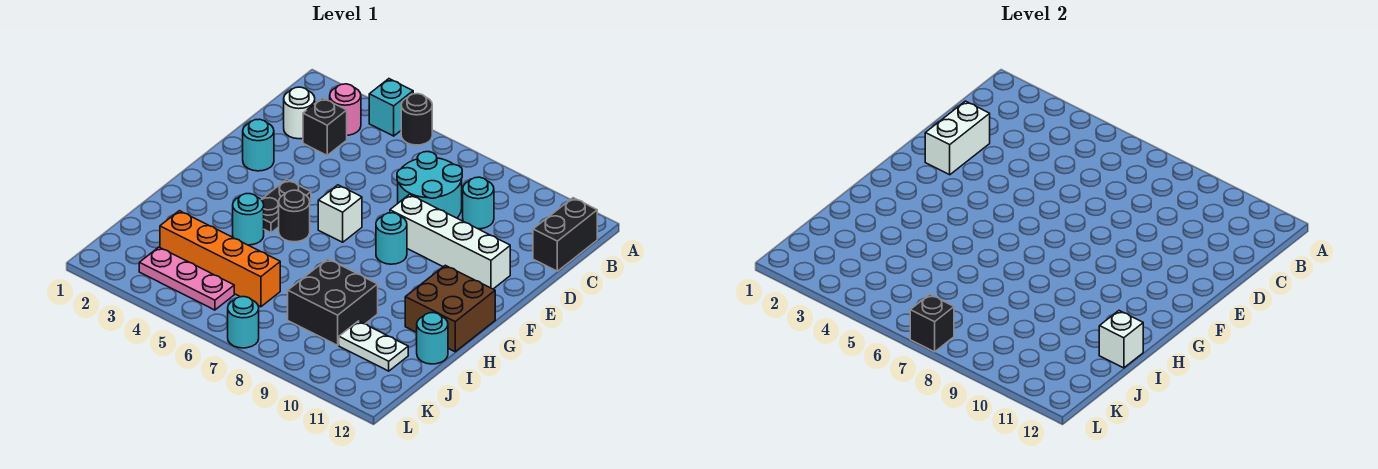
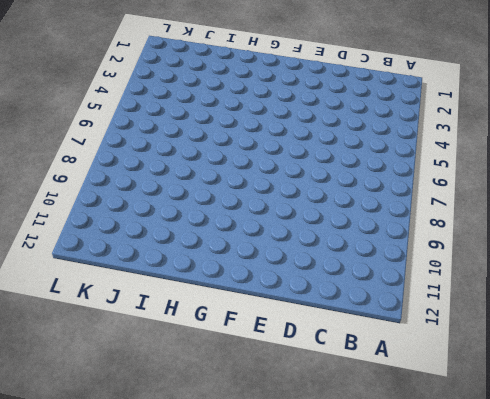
none -> cyan 1x1 brick [369,79,413,136]
none -> black 1x1 round brick [401,94,432,145]
none -> pink 1x1 round brick [330,84,361,135]

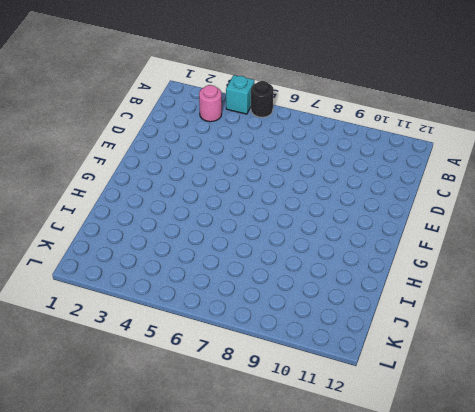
none -> black 1x2 brick [533,198,597,271]
none -> white 1x1 round brick [284,87,315,139]
none -> black 1x1 brick [303,98,347,155]

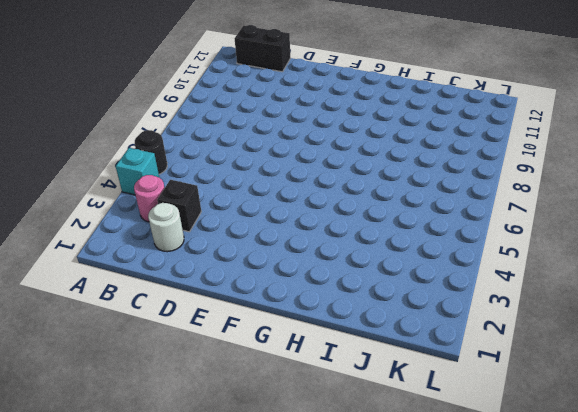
none -> cyan 2x2 round brick [397,152,462,218]
none -> cyan 1x1 round brick [463,177,494,229]
none -> cyan 1x1 round brick [243,119,274,171]

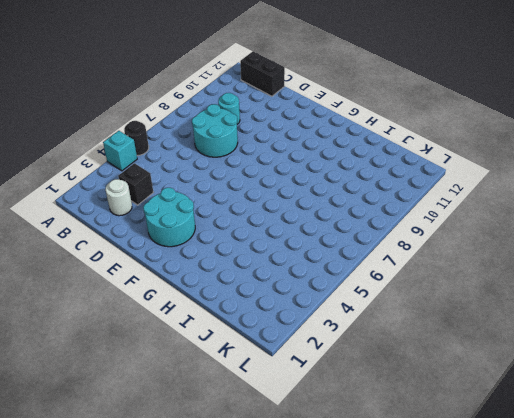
cyan 2x2 round brick [143,188,195,247] -> cyan 1x1 round brick [243,119,274,171]
none -> pink 1x1 round brick [330,84,361,135]
none -> white 1x4 brick [390,195,510,289]
none -> black 1x2 plate [261,179,311,233]

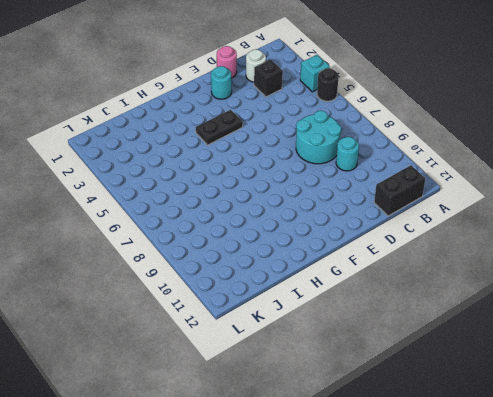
pink 1x1 round brick [217,46,237,78] -> pink 1x1 round brick moved to [330,84,361,135]
none -> white 1x4 brick [390,195,510,289]
none -> white 1x1 brick [318,185,362,242]
none -> cyan 1x1 round brick [376,213,407,264]

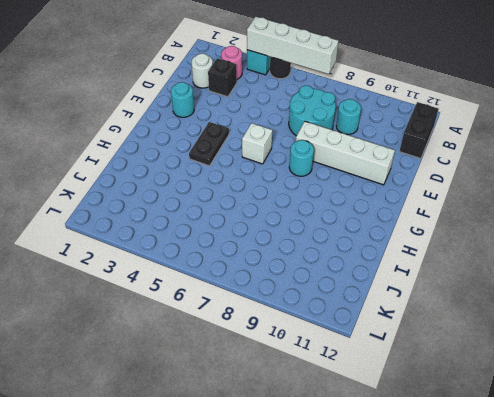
white 1x4 brick [247,17,338,74] -> none
none -> black 1x1 round brick [279,190,310,242]
none -> brown 2x2 brick [405,265,495,352]
none -> cyan 1x1 round brick [233,194,264,245]

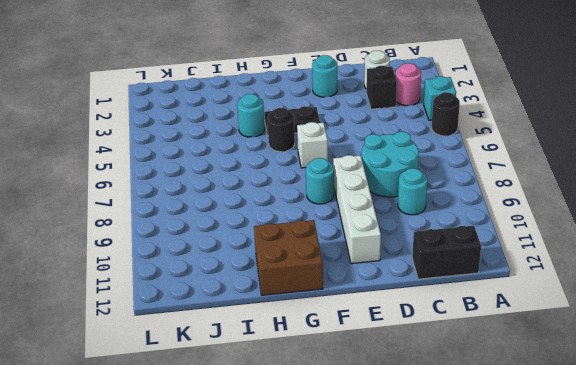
none -> black 2x2 brick [288,259,378,345]
none -> cyan 1x1 round brick [417,313,448,364]
none -> orange 1x4 brick [160,211,280,307]

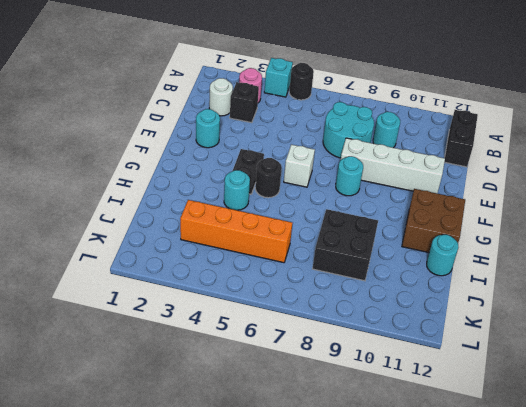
none -> white 1x2 plate [339,321,408,371]
none -> pink 1x3 plate [139,247,234,310]
none -> cyan 1x1 round brick [228,297,259,348]

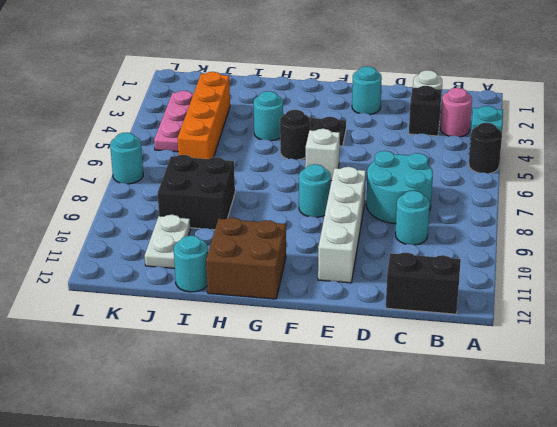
none -> white 1x2 brick [925,101,990,175]
none -> white 1x1 brick [1099,311,1143,368]
none -> black 1x1 brick [910,294,954,352]

